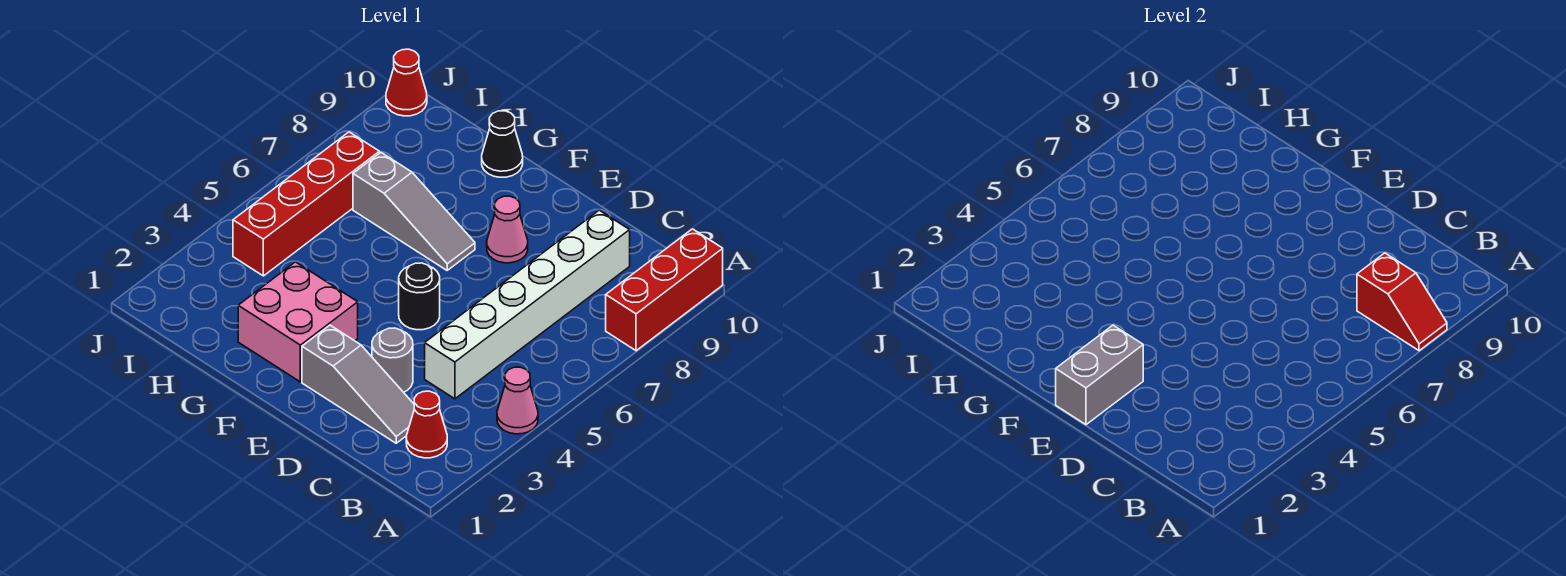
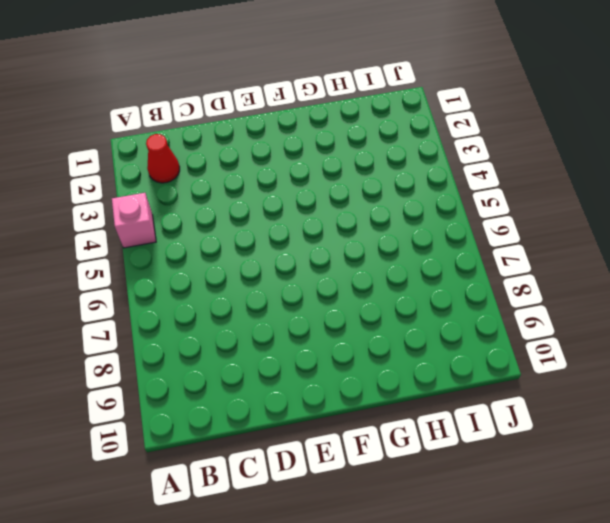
pink 1x1 brick [112,193,156,248] -> pink 1x1 cone [497,367,538,434]
none -> red 1x3 brick [606,229,723,351]
none -> grey 1x3 slope [302,325,414,443]
none -> white 1x6 brick [425,210,630,399]

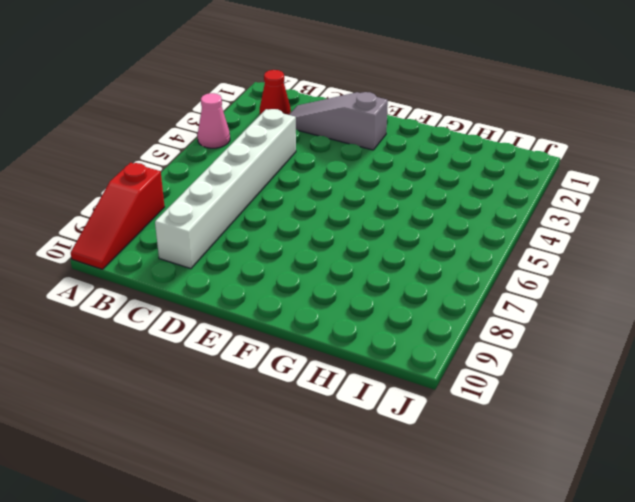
red 1x3 slope [71,163,164,269] -> red 1x3 brick [606,229,723,351]
none -> grey 1x1 round brick [372,328,413,392]
none -> black 1x1 round brick [399,263,440,330]
none -> pink 1x1 cone [487,196,528,263]

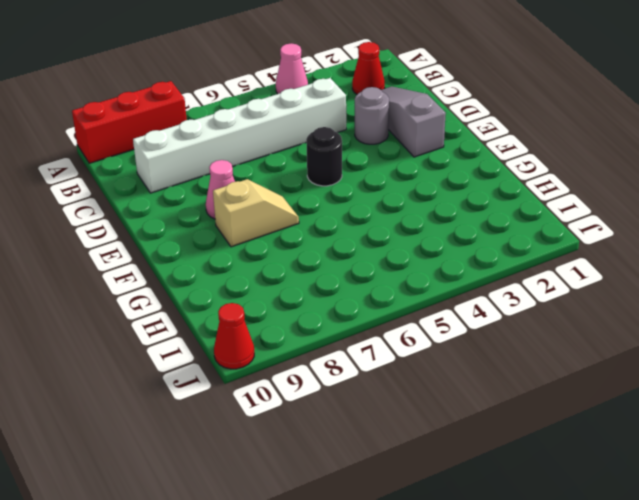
tan 1x2 slope [213,179,299,247] -> grey 1x3 slope [353,153,475,270]
none -> pink 2x2 brick [238,262,358,382]
none -> black 1x1 cone [482,111,523,177]
none -> red 1x4 brick [233,132,379,276]

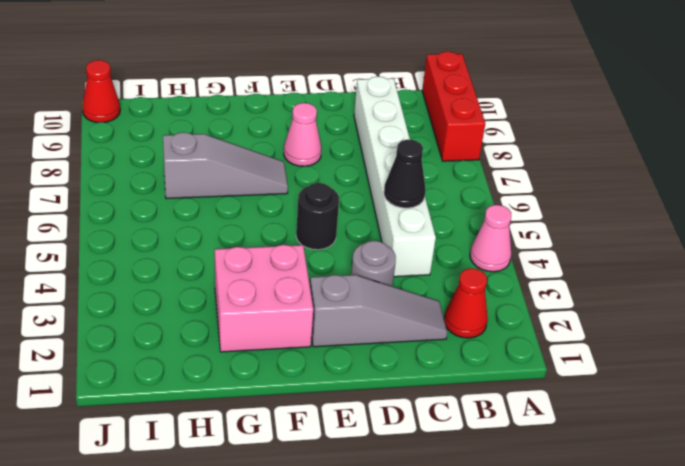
black 1x1 cone [384,139,425,208] -> black 1x1 cone moved to [482,111,523,177]
none -> red 1x4 brick [233,132,379,276]
none -> red 1x2 slope [1357,253,1447,351]
none -> grey 1x2 brick [1056,325,1143,425]

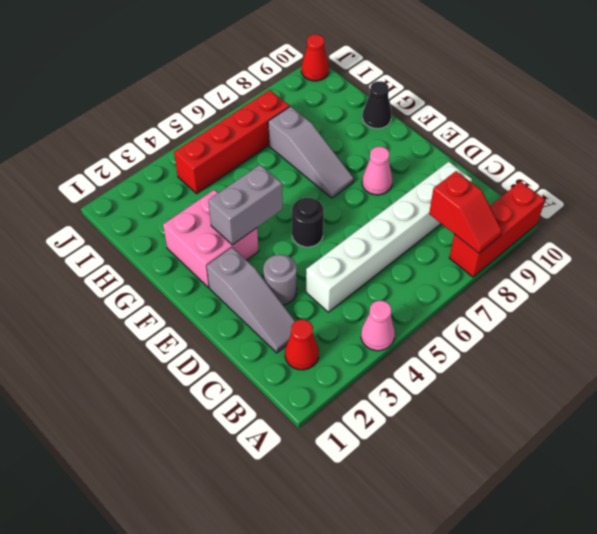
grey 1x2 brick [208,165,283,245] -> grey 1x2 brick moved to [1056,325,1143,425]

